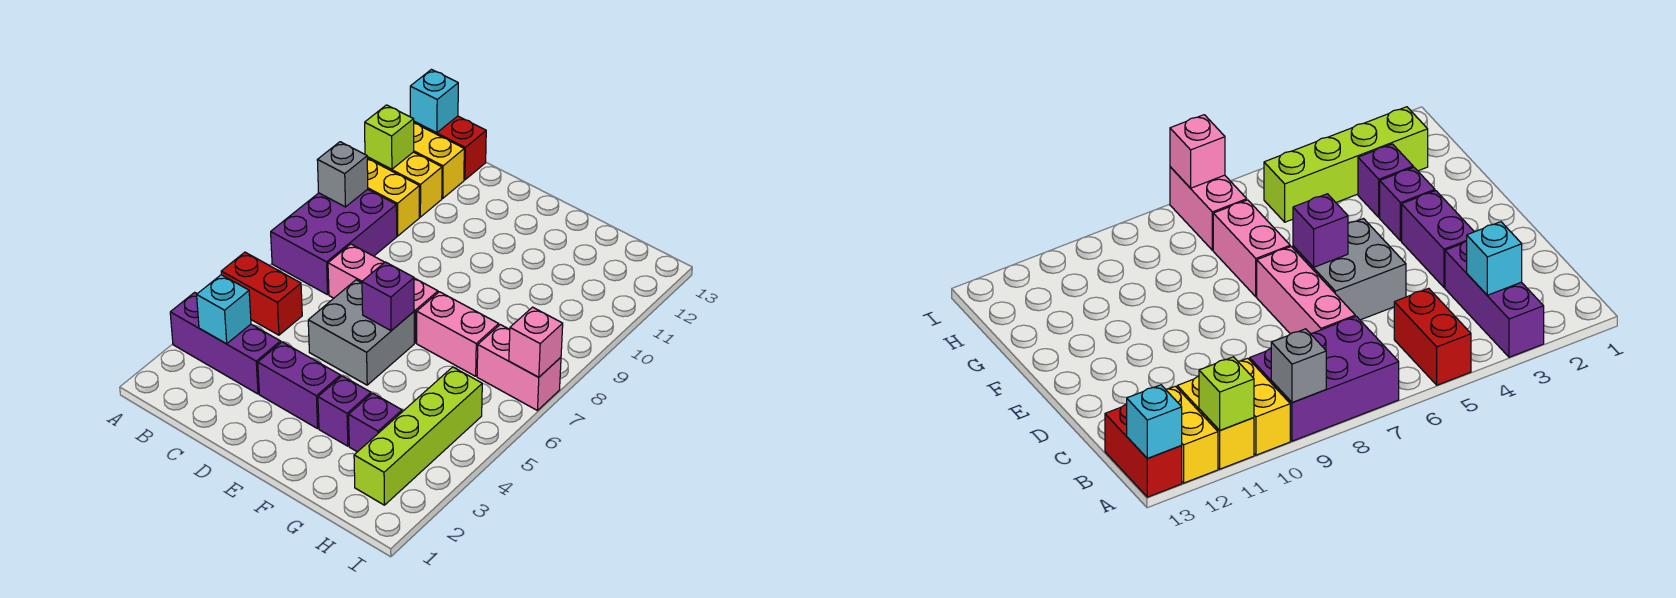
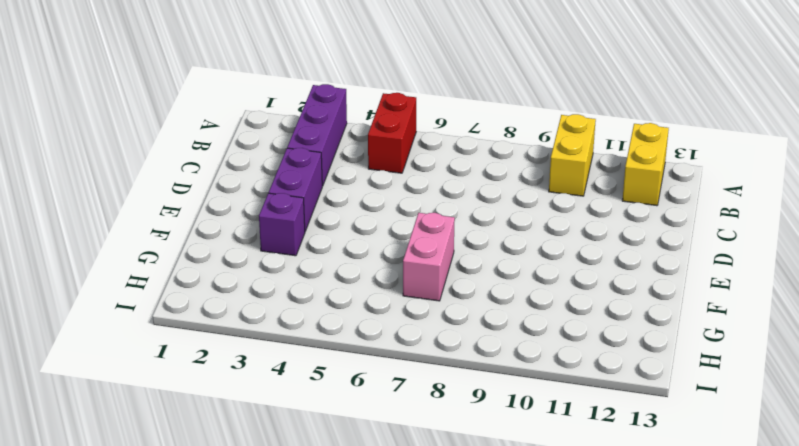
none -> purple 2x3 brick [271,189,397,295]
none -> yellow 1x2 brick [367,152,442,217]
none -> red 1x2 brick [414,116,486,180]

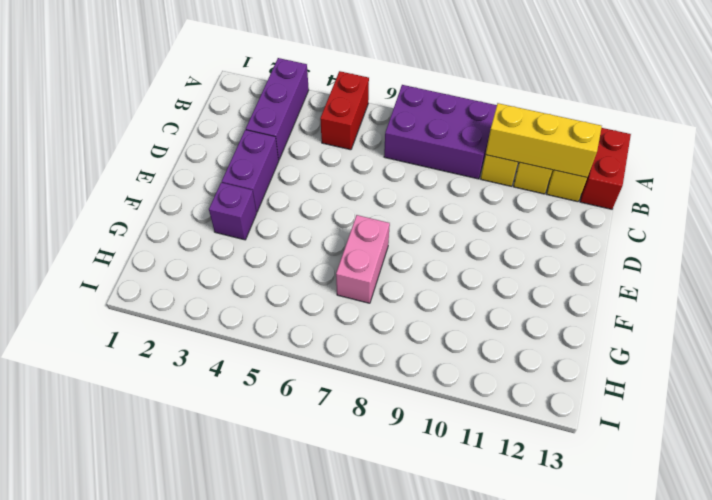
yellow 1x3 brick [485,103,602,177] -> none
none -> pink 1x3 brick [328,244,438,343]
none -> grey 2x2 brick [308,280,414,385]
none -> purple 1x1 brick [349,393,402,452]

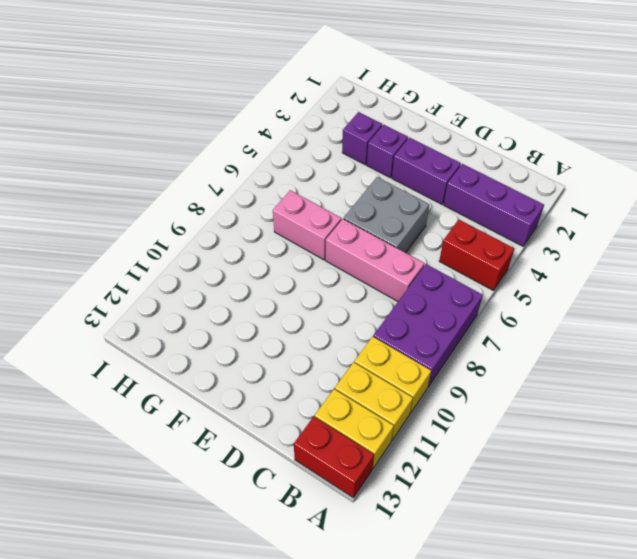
none -> lime 1x4 brick [354,367,482,505]
none -> pink 1x2 brick [477,325,561,411]
none -> grey 1x1 brick [317,142,368,207]

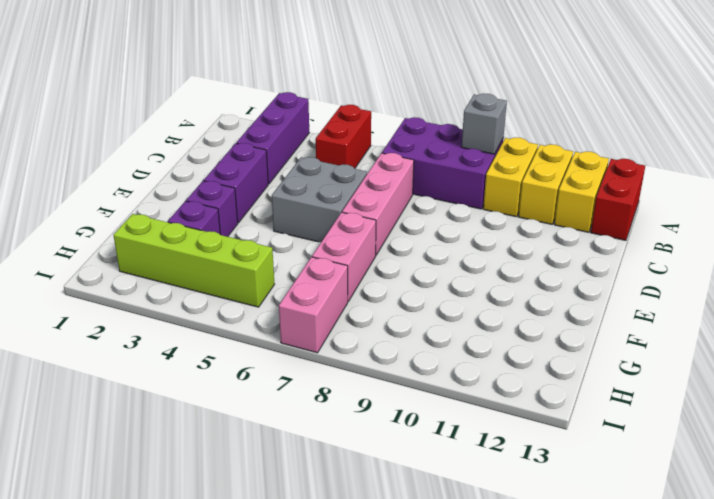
none -> lime 1x1 brick [365,105,414,169]
none -> cyan 1x1 brick [410,70,458,133]
none -> cyan 1x1 brick [197,275,251,344]

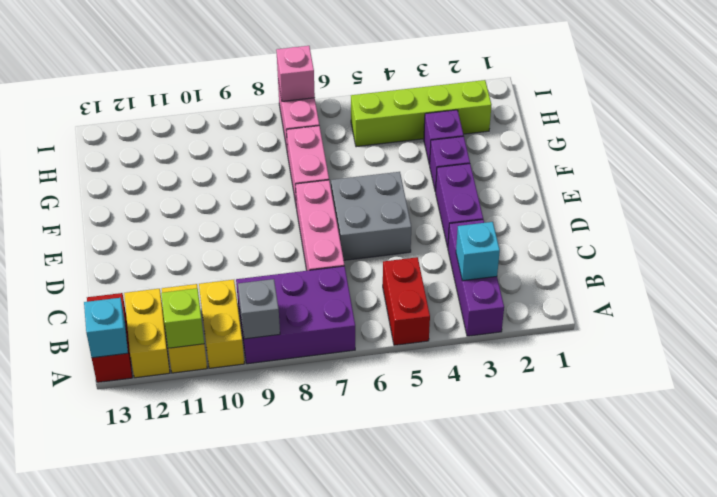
none -> purple 1x1 brick [362,262,414,331]

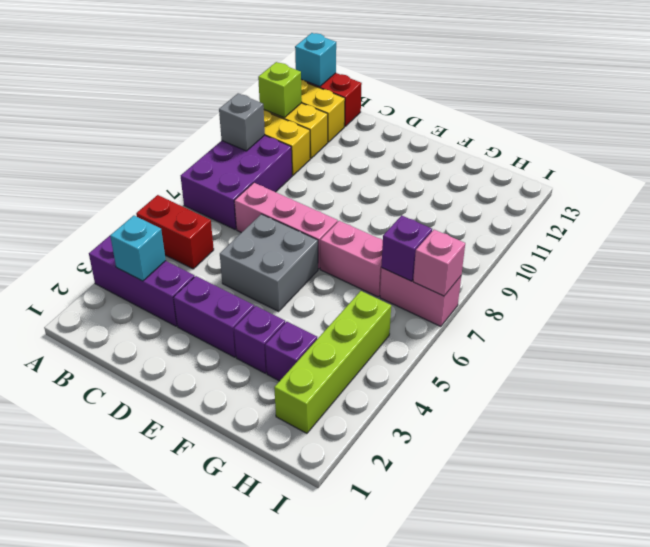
purple 1x1 brick [381,215,432,281] -> purple 1x1 brick moved to [362,262,414,331]

